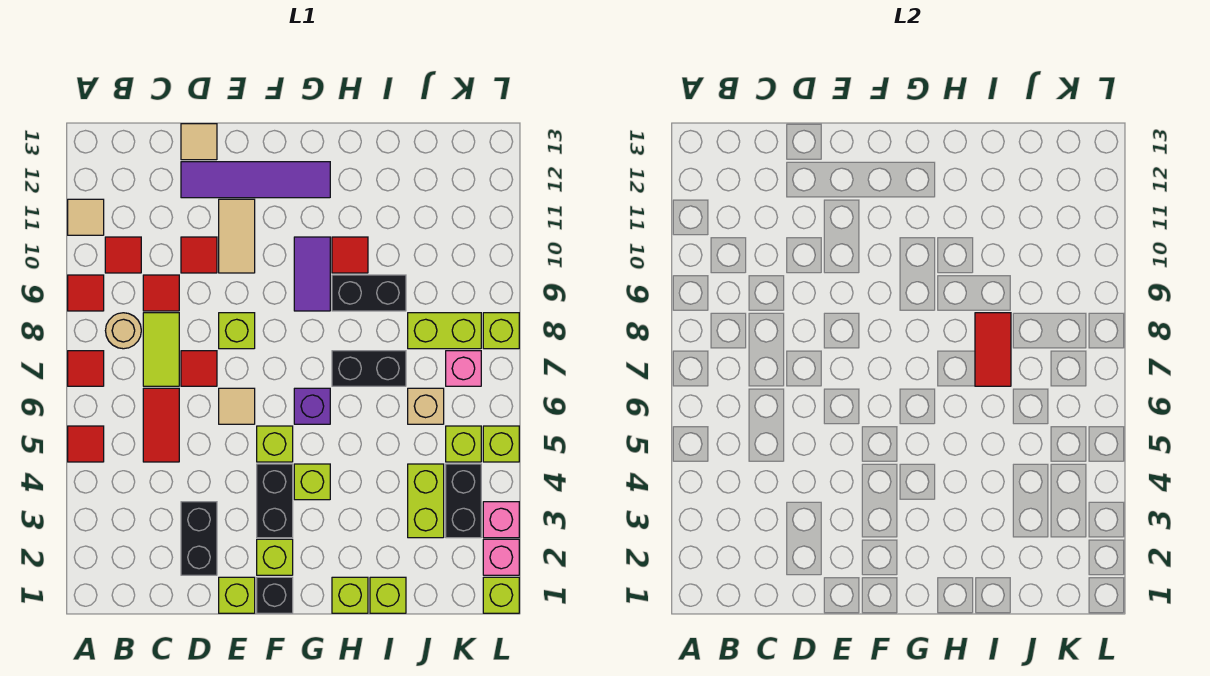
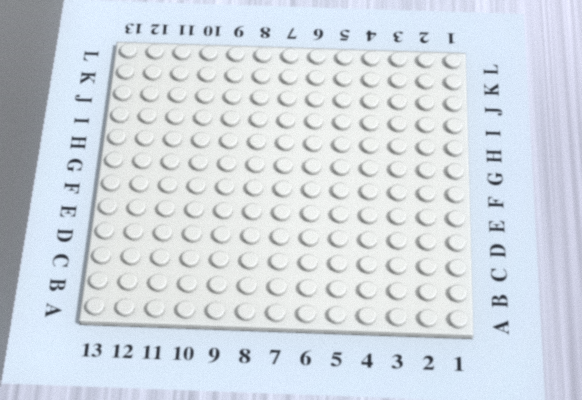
none -> red 1x1 tile [68,426,104,462]
none -> red 1x1 tile [68,351,104,386]
none -> red 1x1 tile [68,275,104,311]
none -> tan 1x1 tile [68,199,104,235]

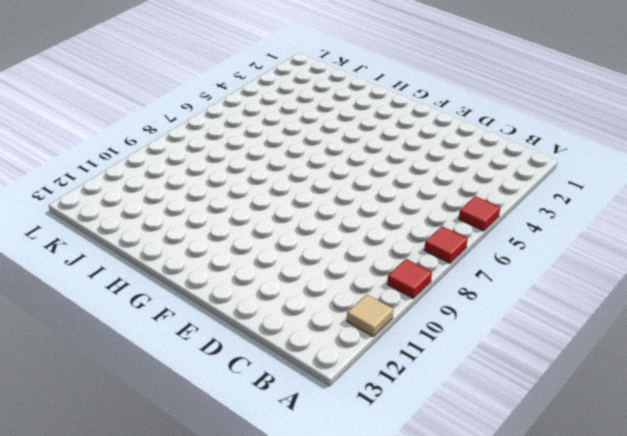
none -> tan 1x1 round brick [105,313,141,349]
none -> red 1x1 tile [105,237,141,273]
none -> red 1x2 tile [143,388,179,462]
none -> lime 1x2 tile [143,313,179,386]

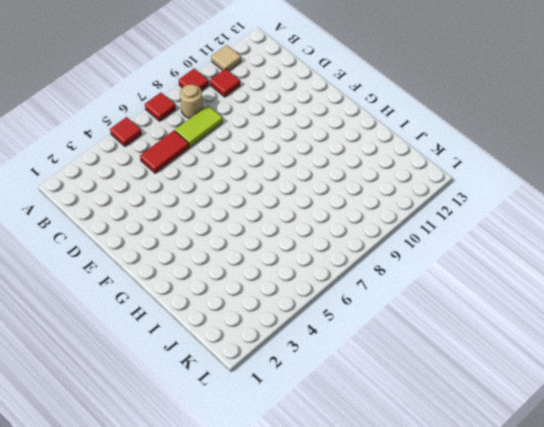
none -> red 1x1 tile [143,275,179,311]
none -> black 1x2 brick [181,502,217,575]
none -> red 1x1 tile [181,351,217,386]
none -> red 1x1 tile [181,237,217,273]

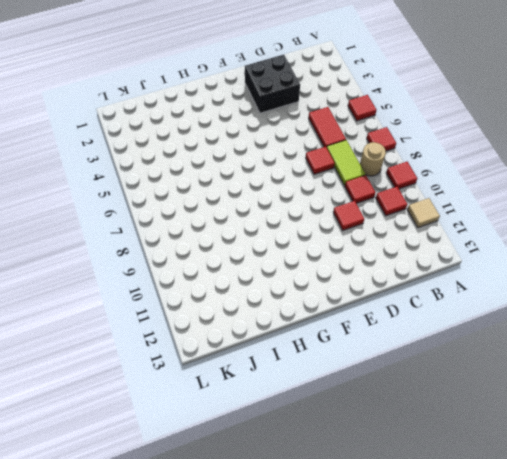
black 2x2 brick [245,55,300,113] -> black 1x2 brick [181,502,217,575]
none -> purple 1x4 tile [181,162,330,198]
none -> tan 1x1 tile [181,124,217,160]
none -> lime 1x1 brick [219,577,255,613]
none -> tan 1x1 tile [219,388,255,424]

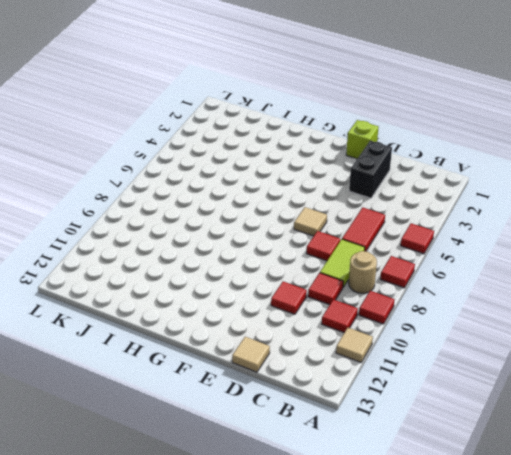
none -> purple 1x4 tile [181,162,330,198]
none -> lime 1x1 brick [219,313,255,349]
none -> tan 1x2 tile [219,199,255,273]
none -> black 1x1 brick [257,577,293,613]

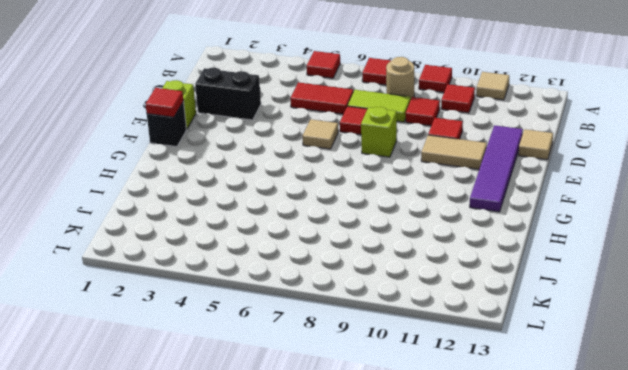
red 1x1 tile [146,88,184,117] -> red 1x1 tile moved to [332,237,368,273]
none -> lime 1x1 brick [257,539,293,575]
none -> black 1x2 brick [257,464,293,538]
none -> lime 1x1 brick [257,426,293,462]
none -> lime 1x1 brick [294,464,330,500]

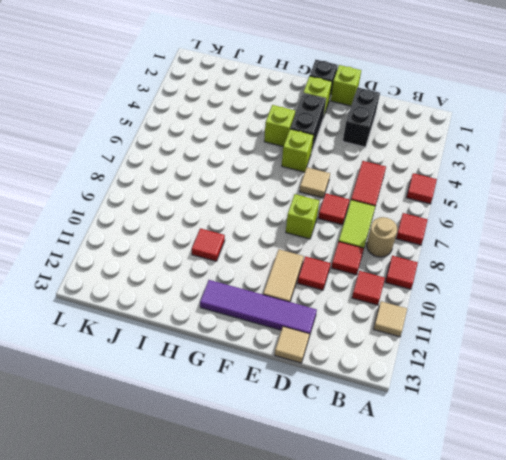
none -> purple 1x1 brick [294,388,330,424]
none -> purple 1x2 tile [294,237,330,311]
none -> lime 1x1 brick [332,577,368,613]
none -> black 1x2 brick [332,351,406,386]

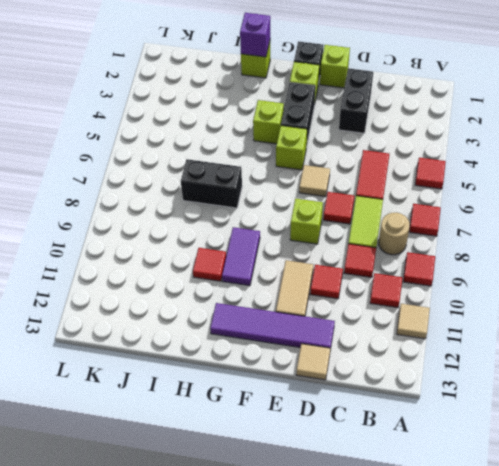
purple 1x1 brick [240,13,270,57] -> purple 1x1 brick moved to [294,388,330,424]
none -> black 1x2 brick [332,275,406,311]
none -> lime 1x1 brick [370,577,406,613]
none -> lime 1x2 brick [408,464,444,538]
none -> tan 1x1 brick [408,388,444,424]

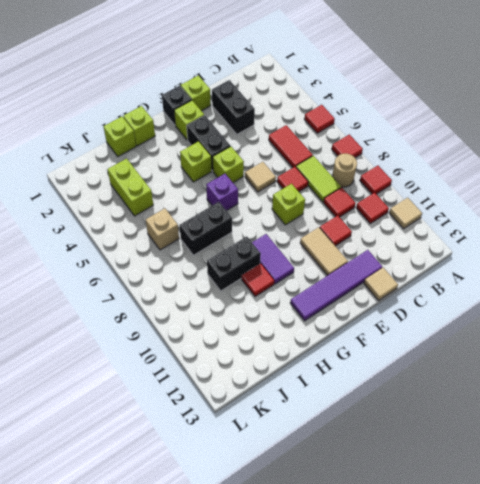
none -> lime 1x2 brick [408,313,481,349]
none -> black 1x2 brick [446,464,481,538]
none -> lime 1x1 brick [446,426,481,462]
none -> pink 1x1 brick [446,351,481,386]

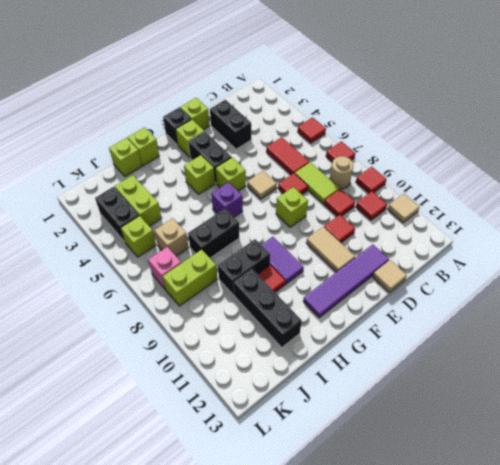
black 1x3 brick [234,269,302,347] -> none
none -> lime 1x1 brick [483,577,519,613]
none -> pink 1x1 brick [483,539,519,575]
none -> pink 1x1 brick [483,502,519,538]
none -> lime 1x1 brick [483,426,519,462]

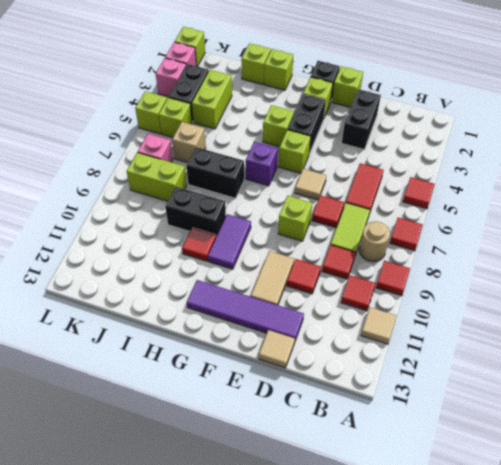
none -> lime 1x1 brick [483,313,519,349]
none -> red 1x2 tile [975,313,1011,386]

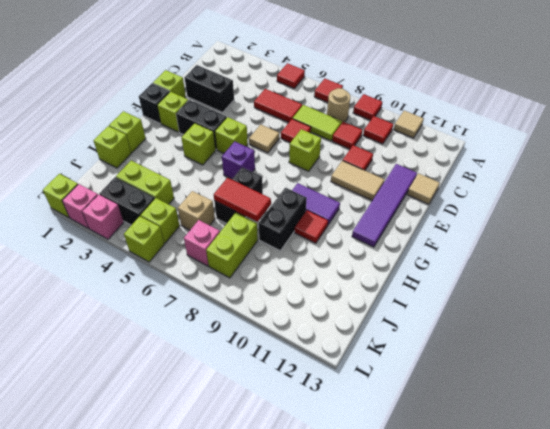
none -> lime 1x1 brick [483,313,519,349]

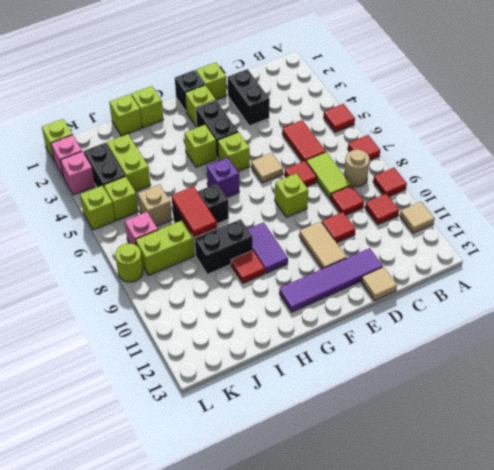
lime 1x1 round brick [115,243,143,282] -> lime 1x1 brick [483,313,519,349]

